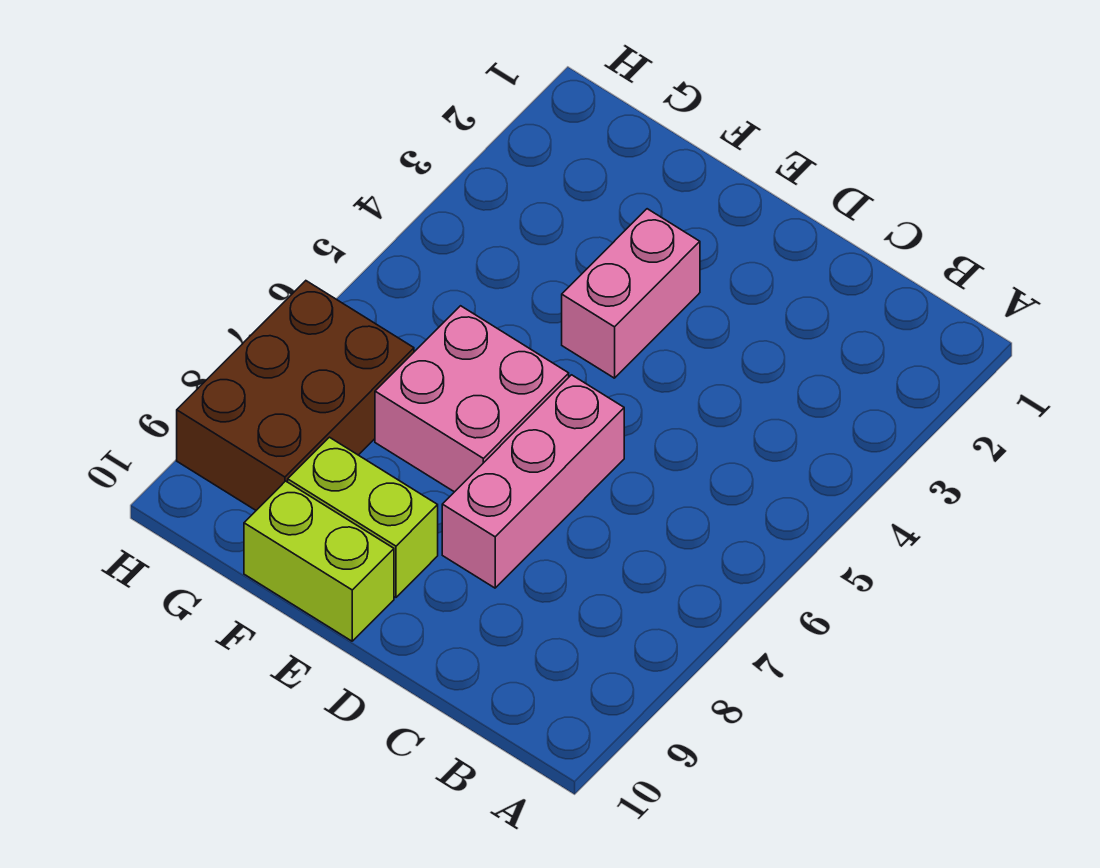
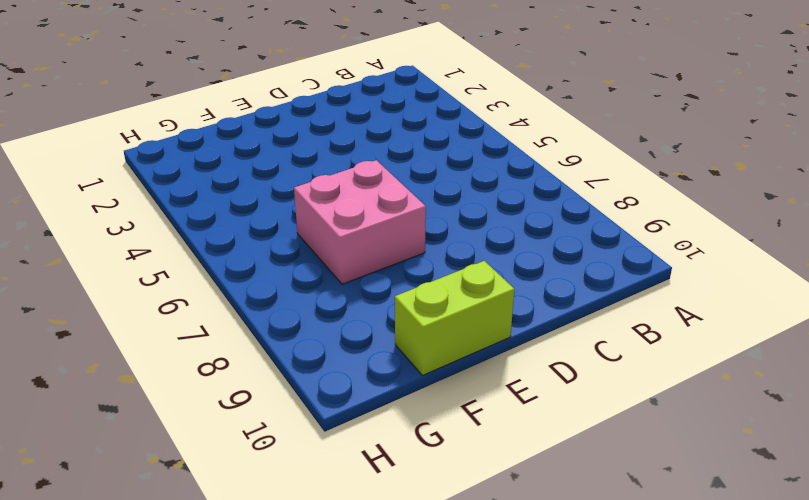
none -> pink 1x3 brick [442,375,624,588]
none -> pink 1x2 brick [562,209,700,378]

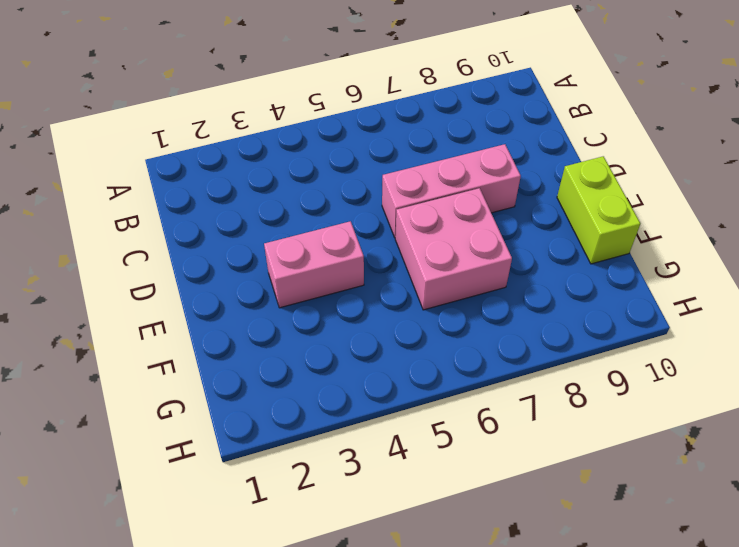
none -> lime 1x2 brick [288,437,438,597]
none -> brown 2x3 brick [177,281,414,510]

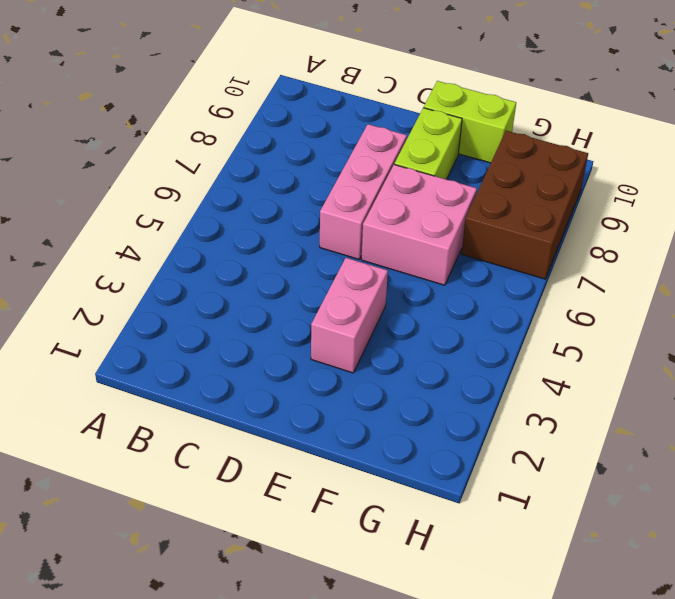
lime 1x2 brick [394,108,462,179] -> lime 1x2 brick turned to [288,437,438,597]

